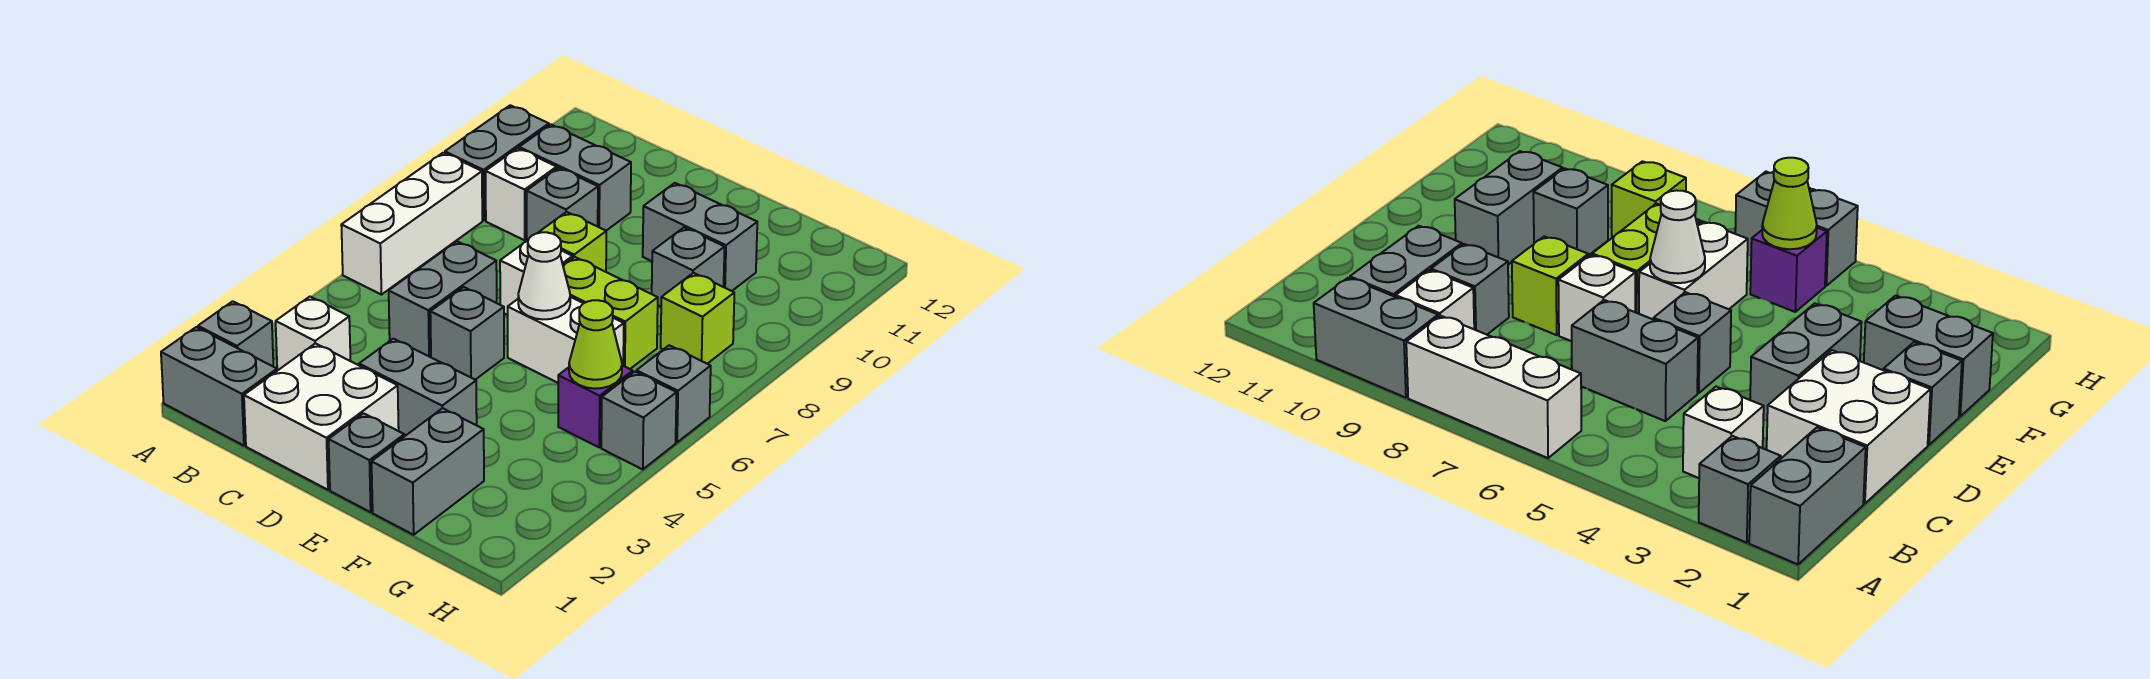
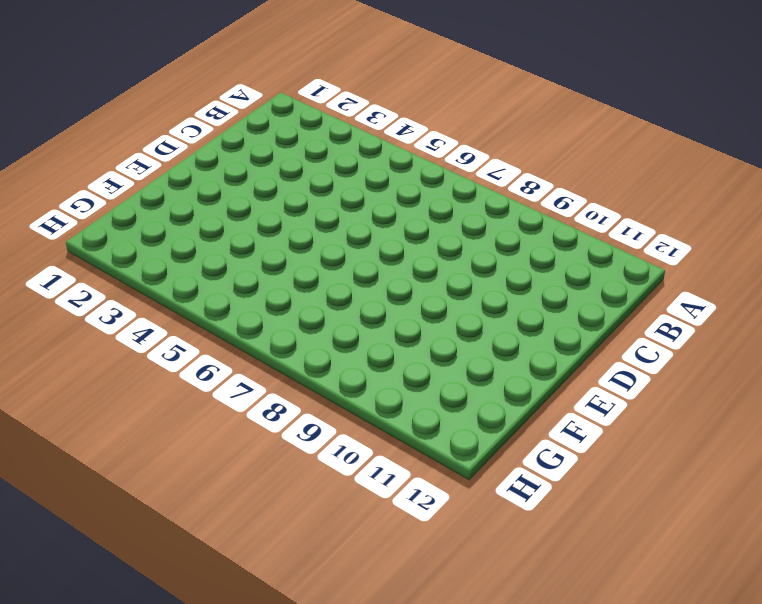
none -> grey 1x2 brick [161,327,277,446]
none -> grey 1x1 brick [198,301,273,366]
none -> white 1x3 brick [341,153,482,295]

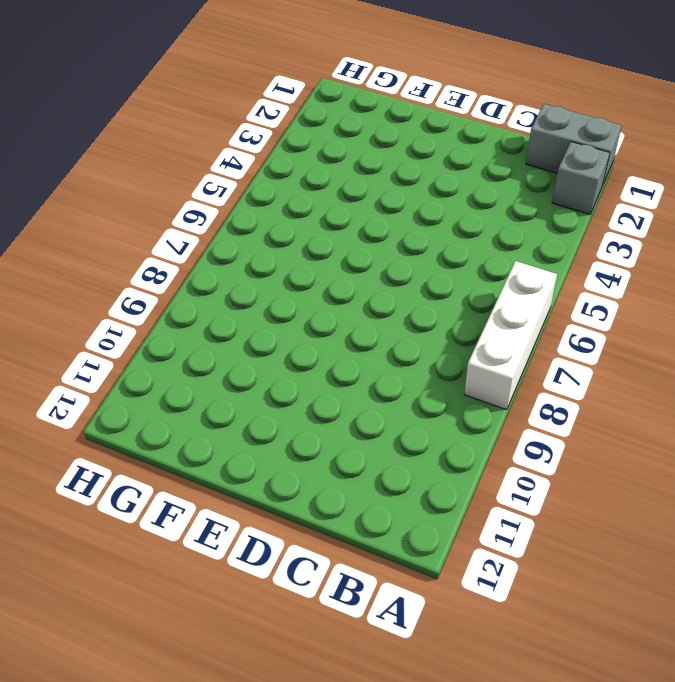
none -> grey 1x2 brick [445,105,549,220]
none -> white 1x1 brick [276,297,350,371]
none -> white 1x1 brick [486,148,557,240]

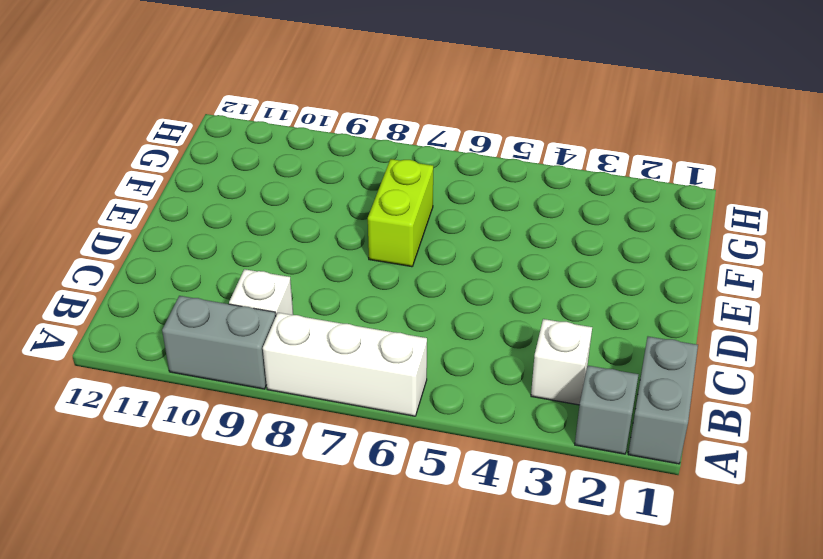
none -> grey 1x2 brick [519,125,631,231]
none -> white 2x2 brick [244,343,399,490]
none -> grey 1x2 brick [389,241,497,357]

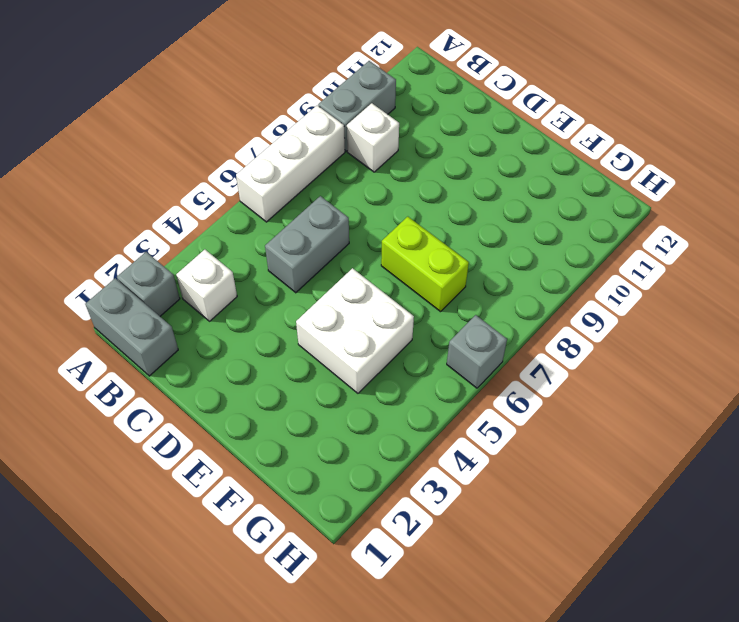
white 2x2 brick [296,268,414,393] -> white 2x2 brick moved to [244,343,399,490]
none -> grey 1x2 brick [519,125,631,231]
none -> grey 1x1 brick [527,168,598,240]
none -> grey 1x2 brick [359,339,477,437]

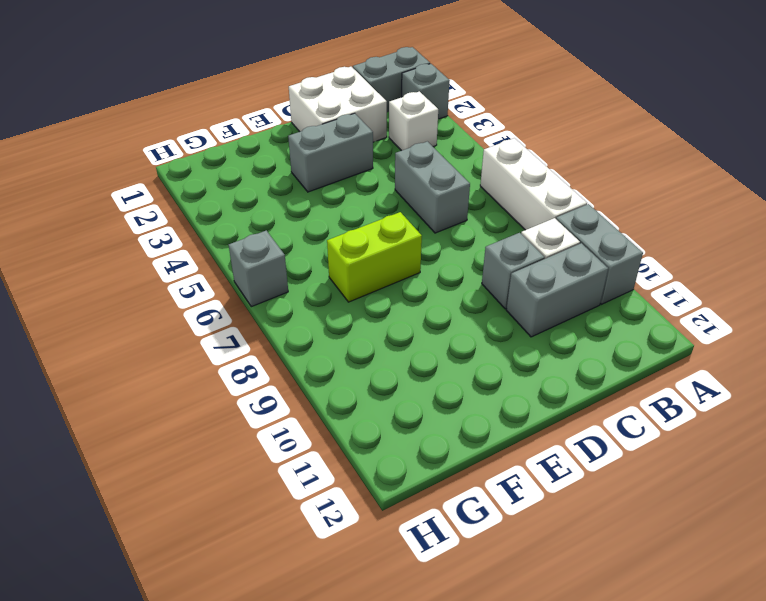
none -> grey 1x1 brick [430,287,504,380]
none -> white 1x1 brick [500,240,573,315]
none -> lime 1x1 brick [538,212,606,272]

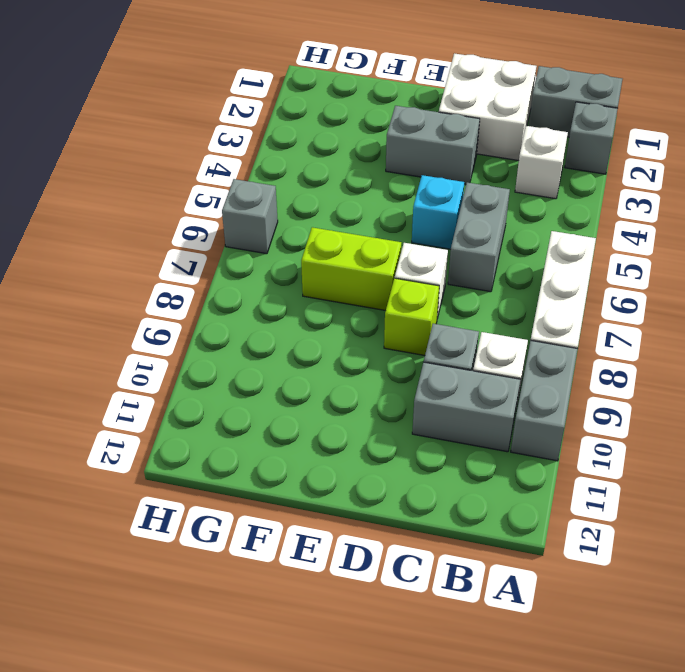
cyan 1x1 brick [412,175,464,249] -> grey 1x1 brick [430,287,504,380]
none -> grey 1x1 brick [329,413,404,512]
none -> white 1x2 brick [508,297,624,383]
none -> grey 1x2 brick [643,183,757,291]

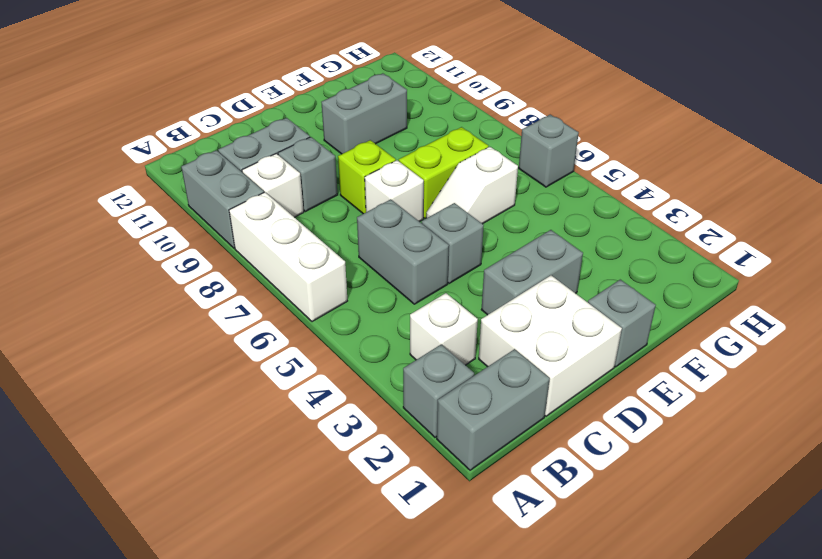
white 1x2 slope [426,147,518,224] -> white 1x2 brick [508,297,624,383]
none -> grey 1x2 brick [372,408,484,535]
none -> grey 1x1 brick [652,227,725,307]
none -> purple 1x1 brick [558,365,633,447]

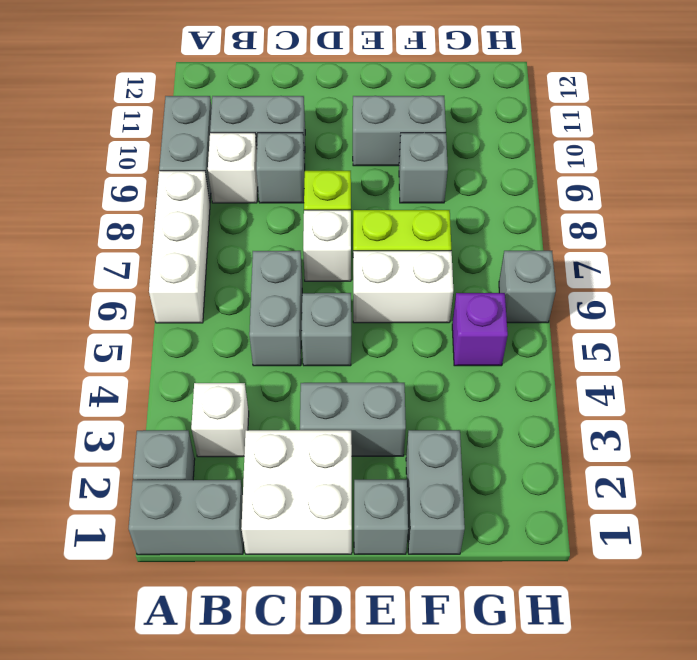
none -> lime 1x1 brick [661,273,734,364]
none -> grey 1x1 brick [601,372,677,469]
none -> white 1x1 cone [518,232,570,319]

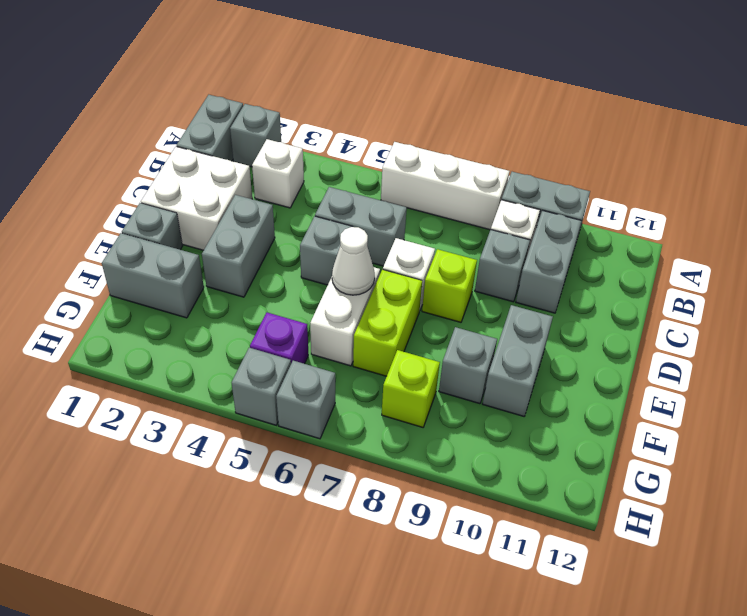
none -> lime 1x1 cone [569,300,622,389]

